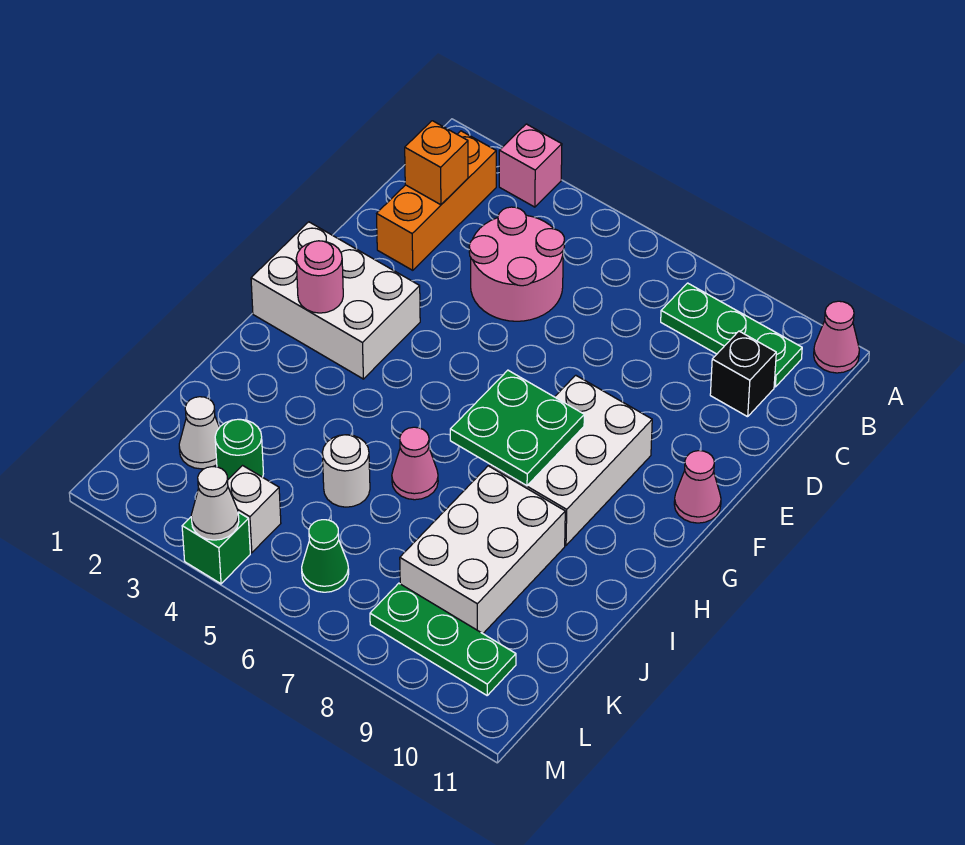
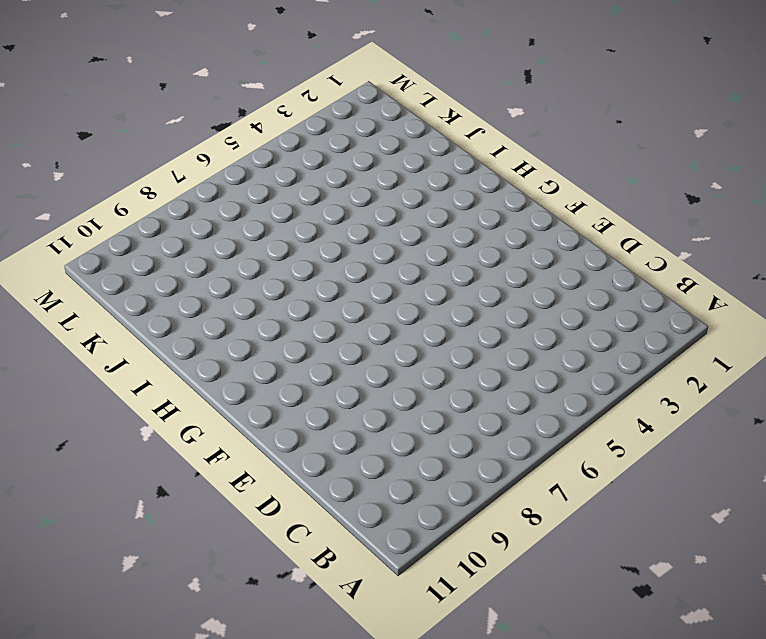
none -> pink 1x1 brick [499,124,562,207]
none -> pink 1x1 cone [814,301,859,373]
none -> orange 1x3 brick [377,131,496,270]

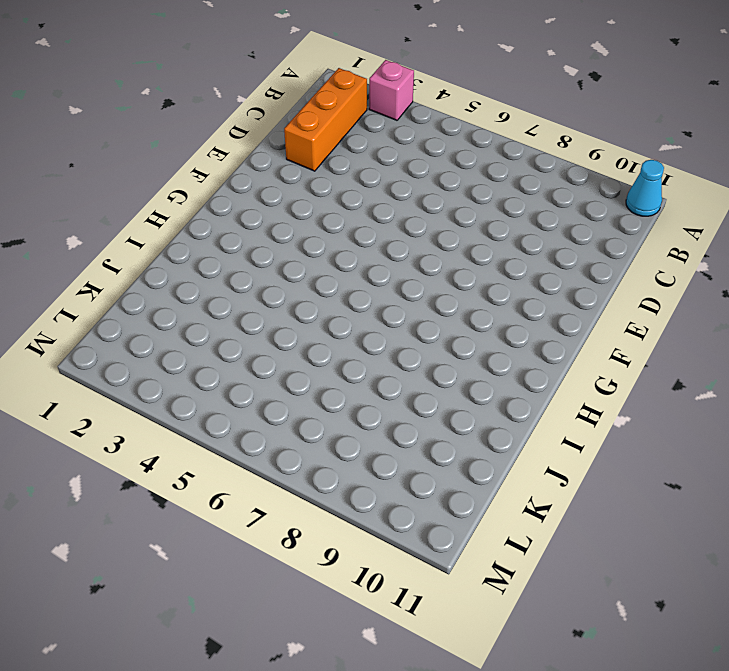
cyan 1x1 cone [626,160,664,216] -> pink 1x1 cone [814,301,859,373]
none -> green 1x3 plate [661,283,802,387]
none -> pink 2x2 round brick [469,207,564,321]
none -> black 1x1 brick [710,331,776,417]

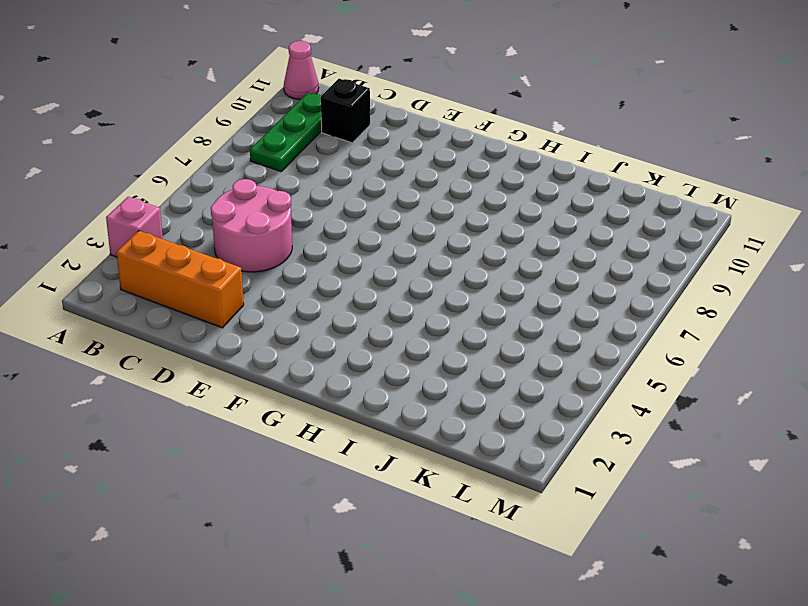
none -> white 2x3 brick [251,222,420,379]
none -> white 2x3 brick [490,375,652,545]
none -> pink 1x1 cone [674,451,721,523]

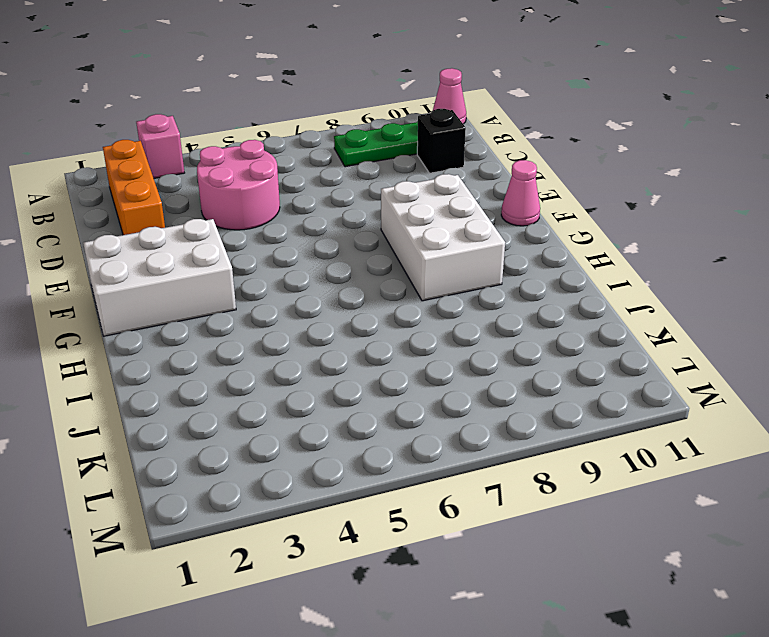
none -> pink 1x1 cone [392,427,438,500]
none -> white 2x3 brick [400,466,565,633]
none -> white 1x1 round brick [322,435,370,507]

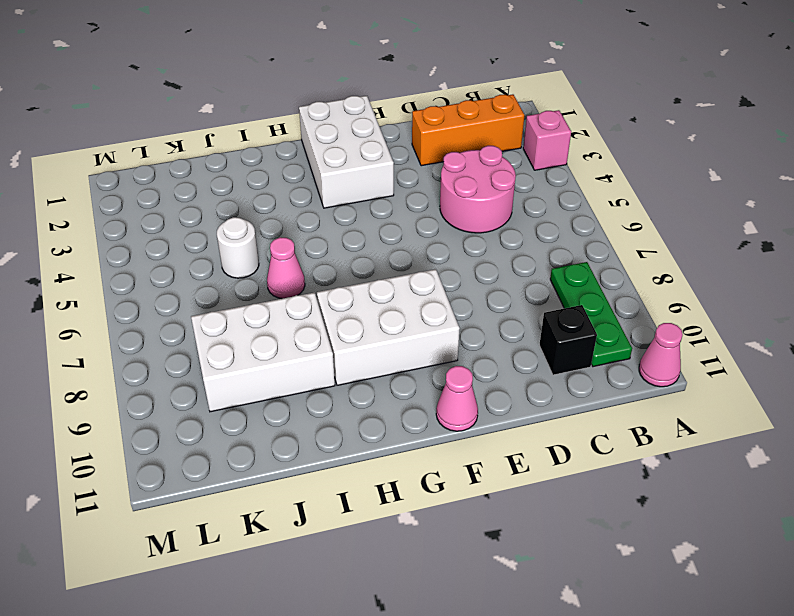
none -> white 1x1 cone [179,397,220,469]
none -> green 1x1 round brick [215,419,263,479]
none -> white 1x1 brick [228,466,281,553]

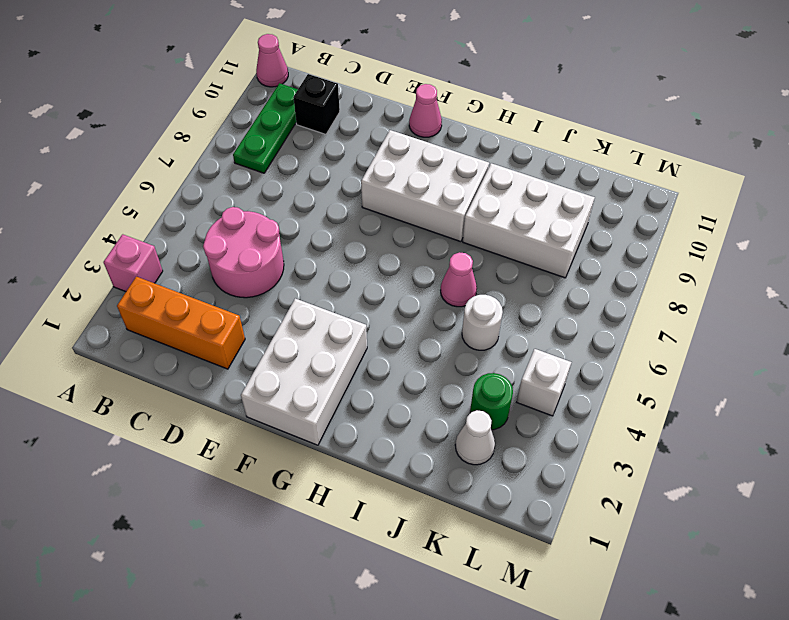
none -> green 1x1 cone [302,520,349,592]
none -> green 1x3 plate [370,583,516,695]
none -> green 1x1 brick [182,512,250,584]

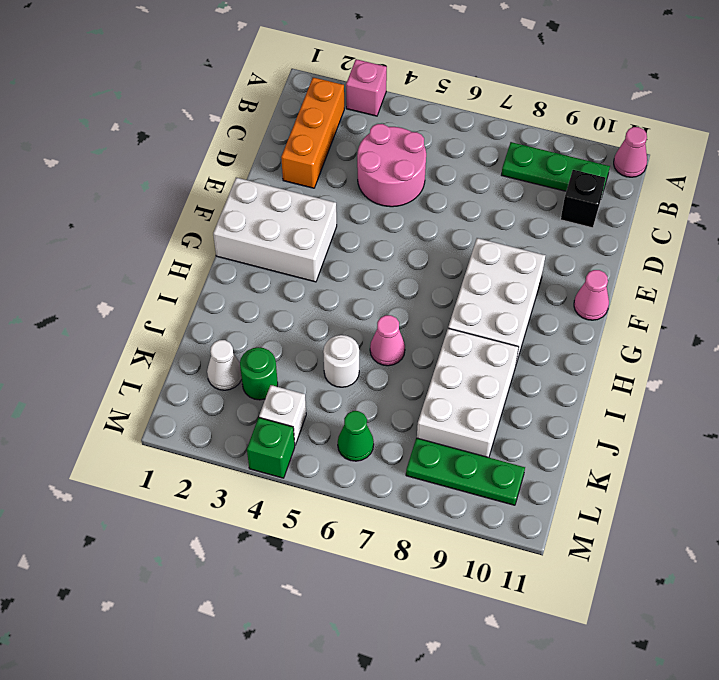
none -> orange 1x1 brick [405,121,468,205]
none -> pink 1x1 round brick [296,241,343,313]
none -> green 2x2 plate [450,370,584,486]

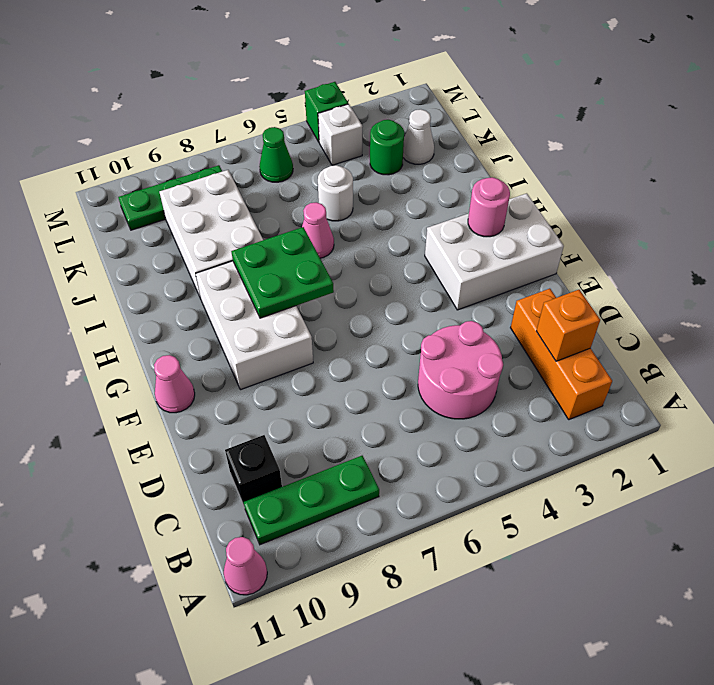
none -> pink 1x1 brick [499,124,562,207]
none -> white 1x1 cone [191,467,239,540]

